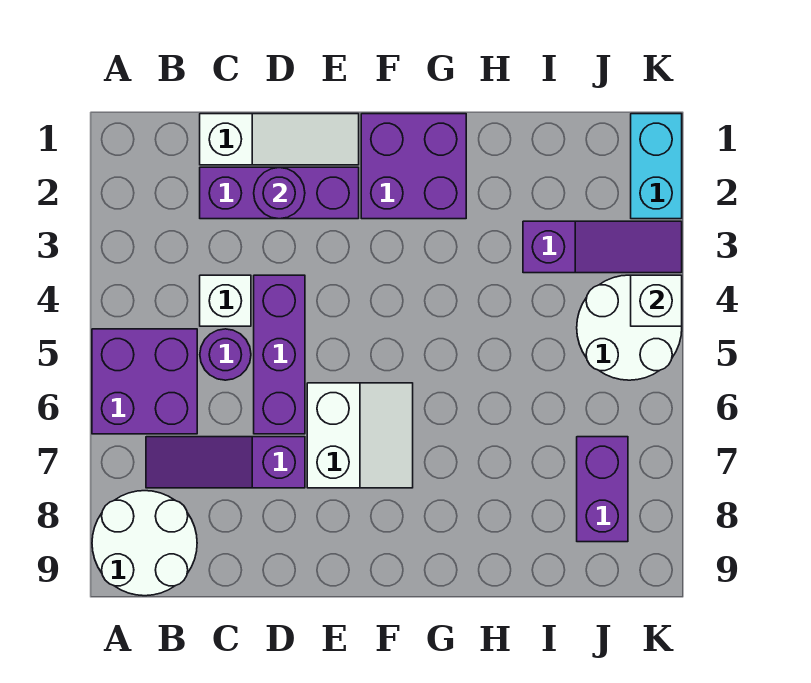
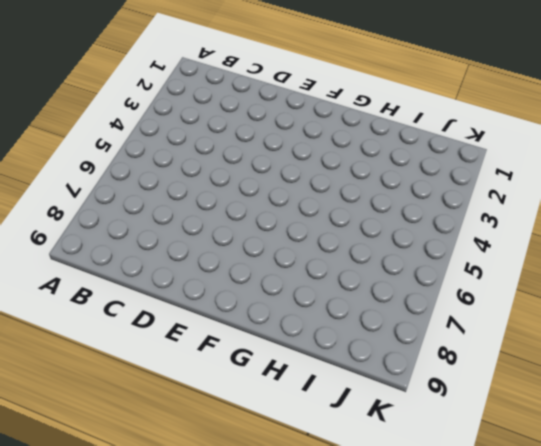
none -> purple 2x2 brick [92,329,197,434]
none -> white 2x2 round brick [92,491,197,596]
none -> purple 1x3 slope [146,437,305,488]

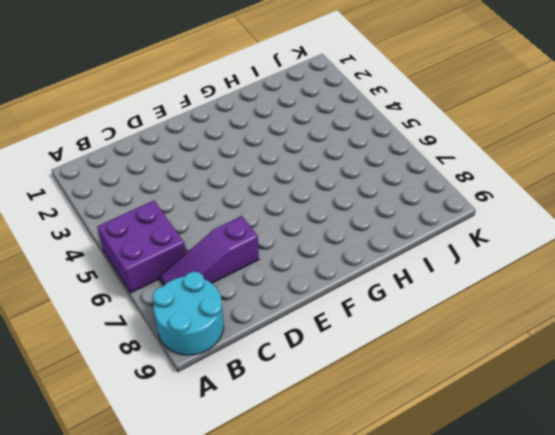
cyan 2x2 round brick [153,272,224,355] -> white 2x2 round brick [92,491,197,596]
none -> white 1x3 slope [200,114,359,165]
none -> purple 1x3 brick [200,167,359,219]
none -> white 1x1 brick [200,275,251,326]

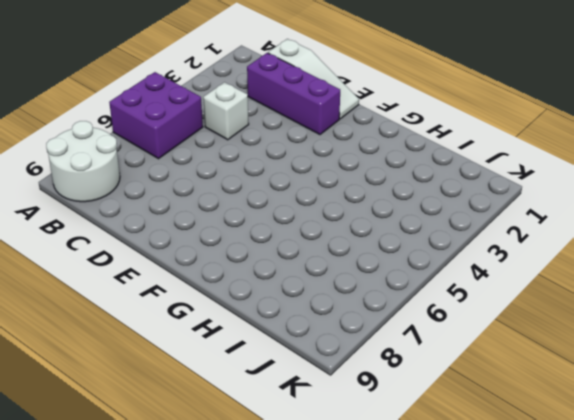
none -> purple 1x3 slope [146,437,305,488]
none -> purple 1x1 round brick [200,329,251,380]
none -> purple 1x3 brick [254,275,305,434]

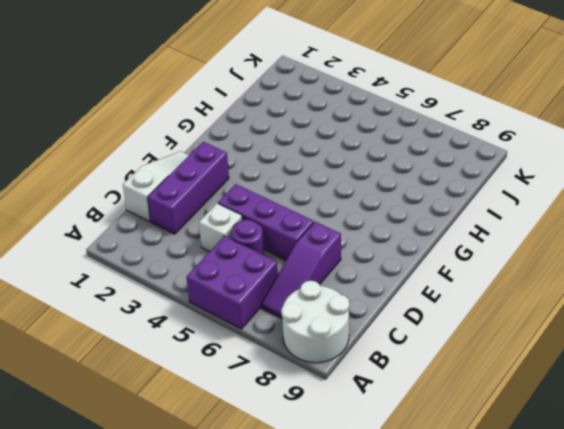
none -> white 2x2 slope [307,383,413,488]
none -> purple 2x2 brick [361,114,466,219]
none -> purple 1x3 slope [523,221,682,273]

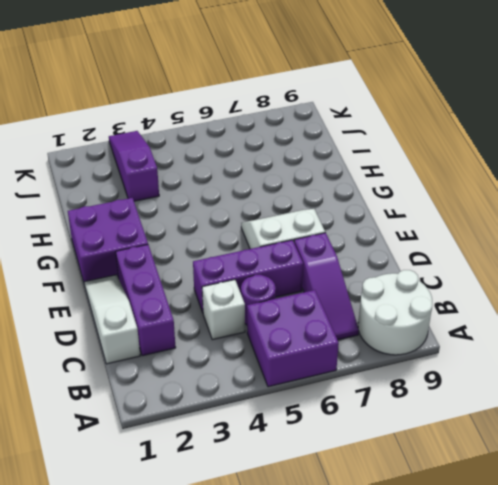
none -> white 2x2 round brick [577,275,682,380]
none -> purple 1x2 brick [577,437,628,542]
none -> cyan 1x2 brick [631,114,682,219]

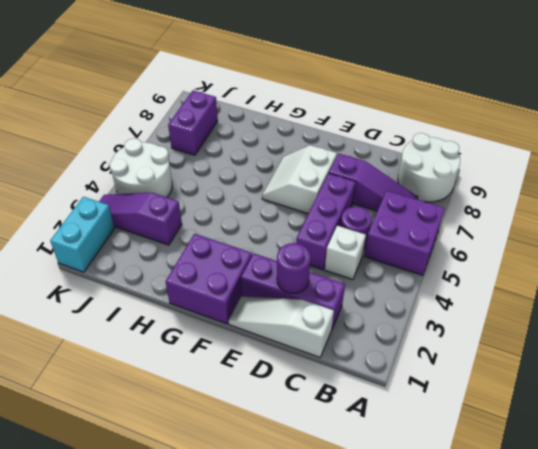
none -> white 1x1 brick [631,275,682,326]

